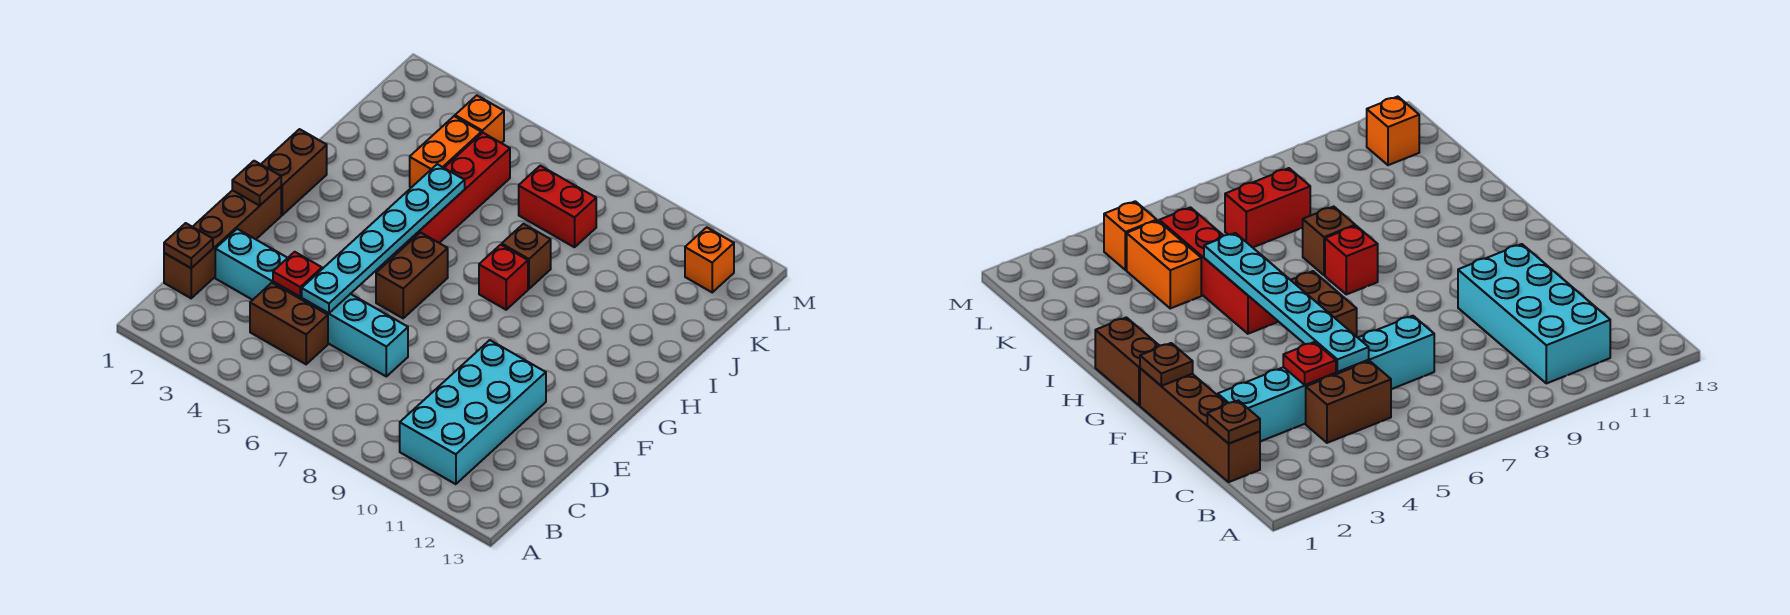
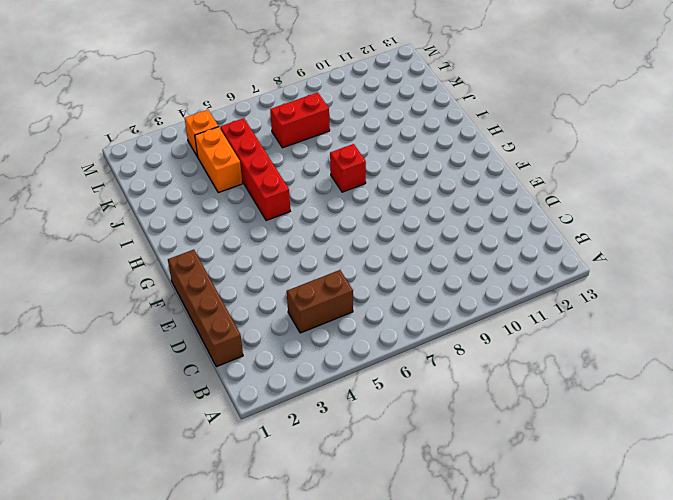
none -> cyan 2x4 brick [400,340,546,484]
none -> cyan 1x6 brick [215,229,408,376]
none -> brown 1x2 brick [376,232,448,318]

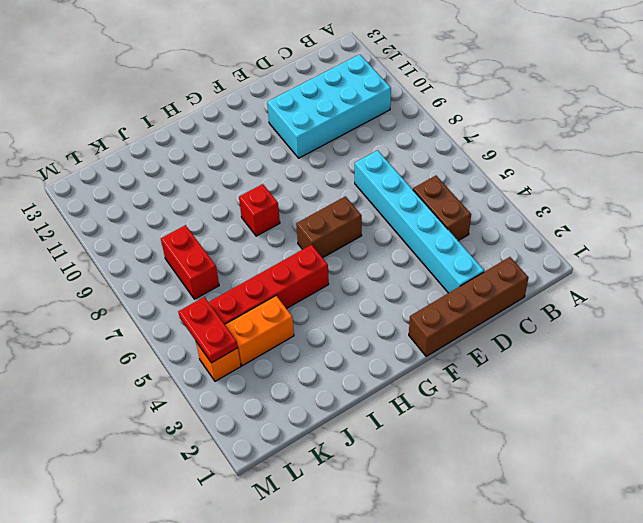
red 1x2 plate [178,297,238,363] -> none
none -> brown 1x2 brick [261,129,327,215]
none -> brown 1x1 brick [502,224,551,289]
none -> orange 1x1 brick [685,227,734,292]

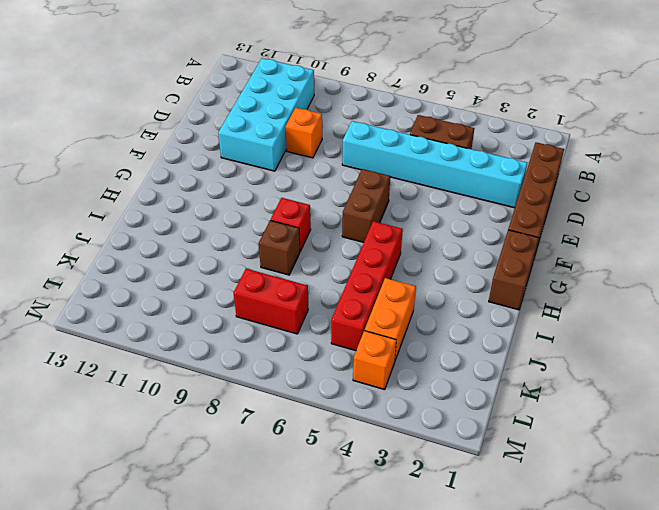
orange 1x1 brick [286,108,322,158] -> orange 1x1 brick moved to [685,227,734,292]
none -> brown 1x1 plate [164,223,213,268]
none -> red 1x1 plate [273,252,322,297]
none -> cyan 1x6 plate [302,164,465,313]

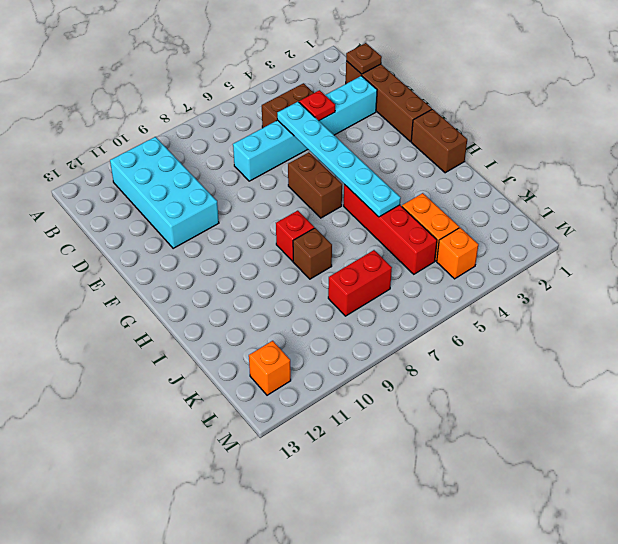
none -> brown 1x1 plate [232,161,281,206]

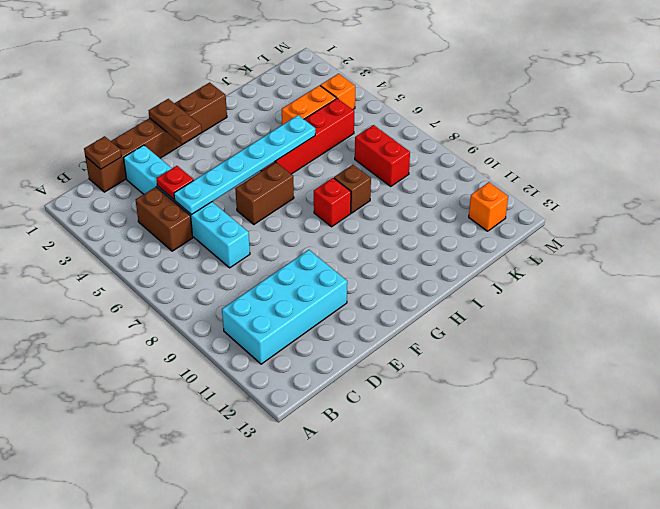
brown 1x2 plate [149,99,202,144] -> brown 1x1 plate [232,161,281,206]

